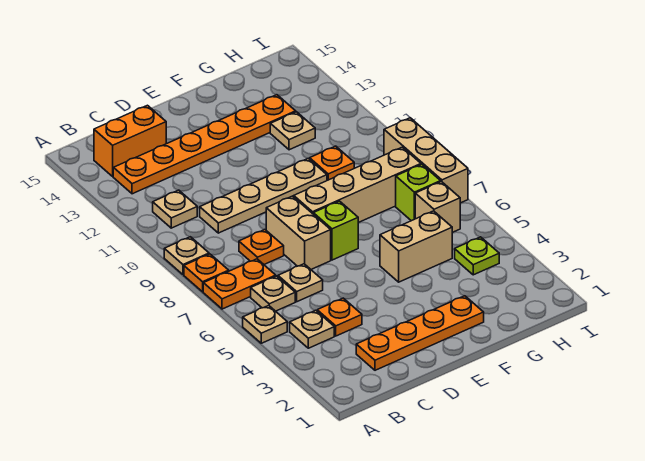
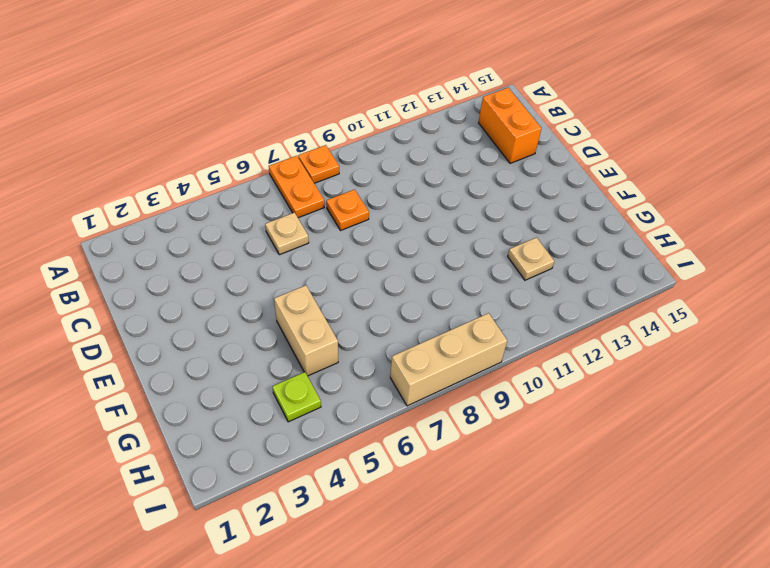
none -> tan 1x1 plate [243,305,287,343]
none -> tan 1x1 plate [164,237,209,275]
none -> tan 1x1 plate [290,310,334,348]

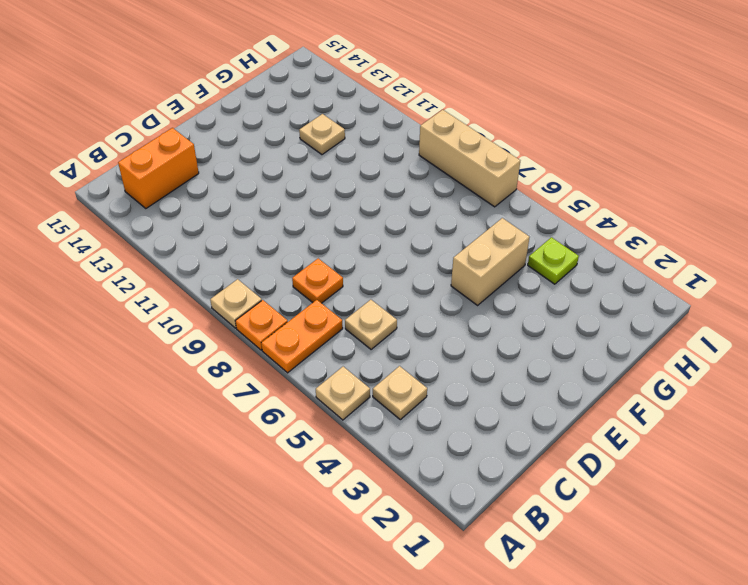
none -> tan 1x1 plate [251,276,295,311]
none -> tan 1x1 plate [153,190,197,228]
none -> orange 1x6 plate [113,95,296,194]

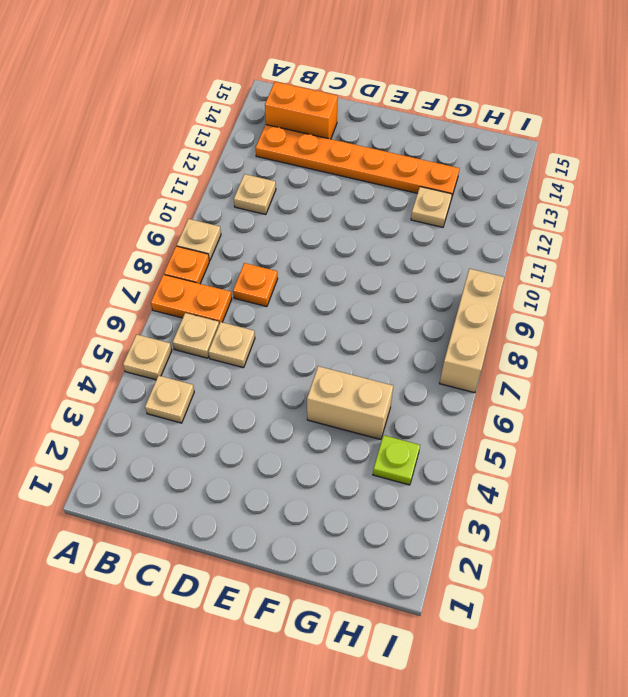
none -> orange 1x4 plate [356,296,484,370]
none -> orange 1x1 plate [317,298,362,336]
none -> tan 1x4 plate [200,159,327,233]

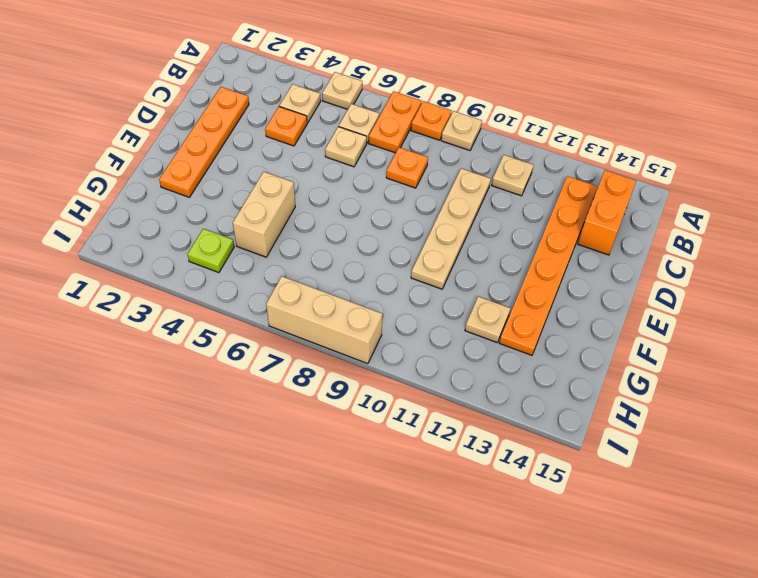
none -> tan 1x2 brick [266,196,331,269]
none -> lime 1x1 brick [313,201,358,260]
none -> tan 1x4 brick [294,147,421,223]

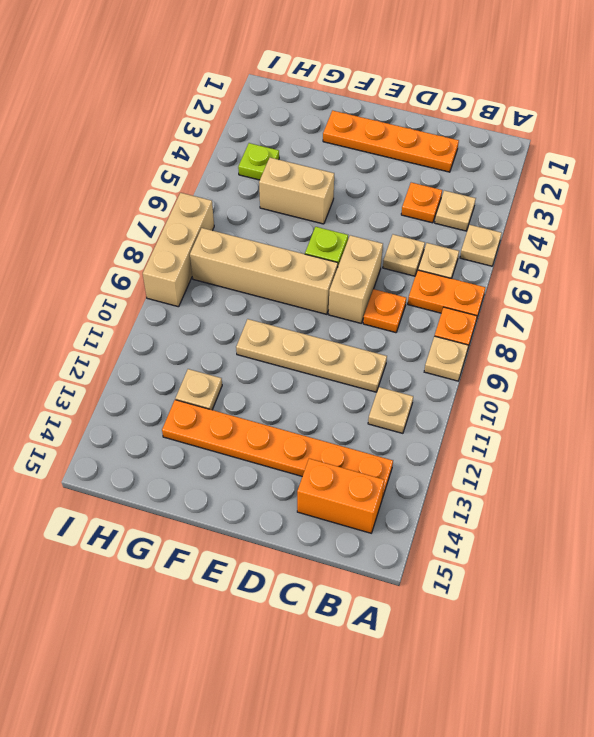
none -> orange 1x1 plate [310,146,354,180]
none -> tan 1x1 brick [415,182,460,233]
none -> lime 1x1 brick [396,164,441,221]

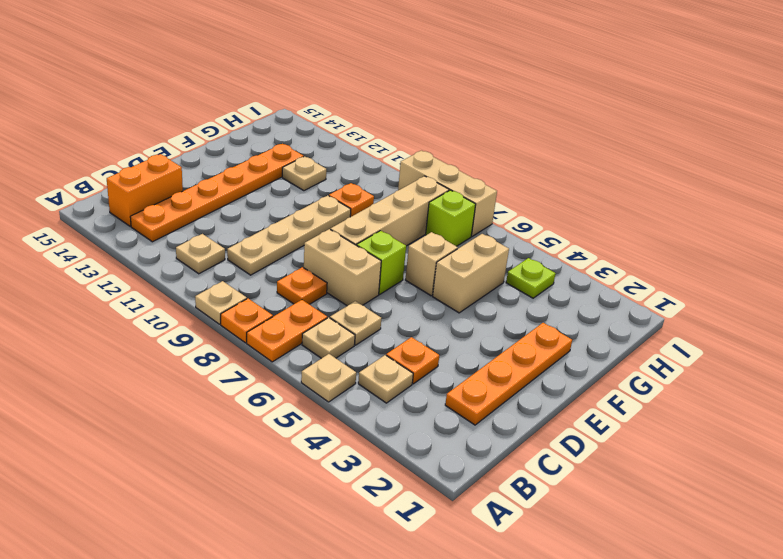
tan 1x1 brick [405,232,458,296] -> tan 1x1 brick moved to [415,182,460,233]

